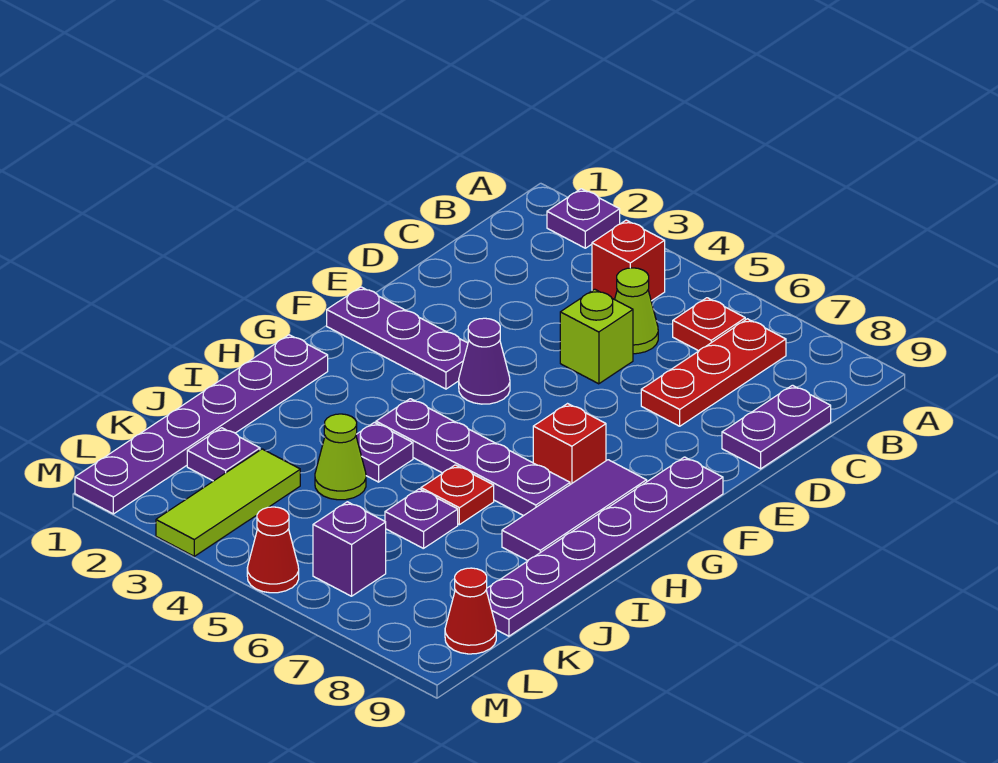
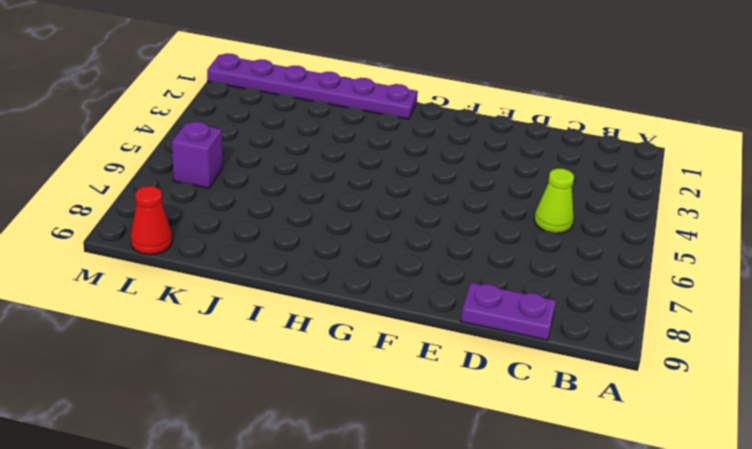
none -> purple 1x1 plate [547,189,620,248]
none -> red 1x1 brick [592,220,665,301]
none -> red 1x1 plate [673,298,745,351]

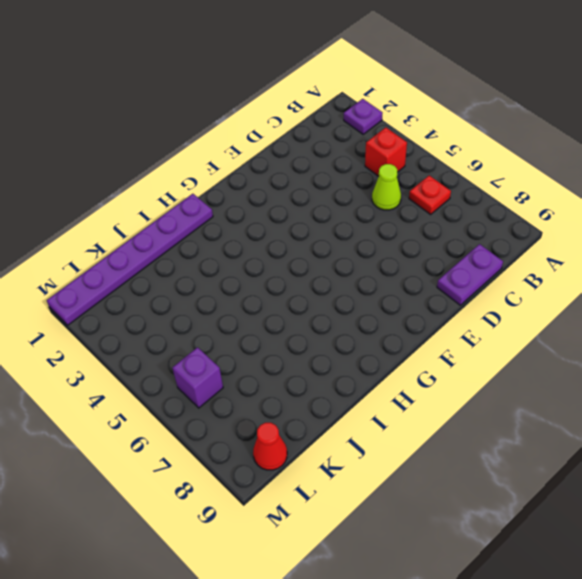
none -> red 1x3 plate [641,319,786,426]
none -> lime 1x1 brick [560,289,633,384]
none -> purple 1x3 plate [327,287,468,389]

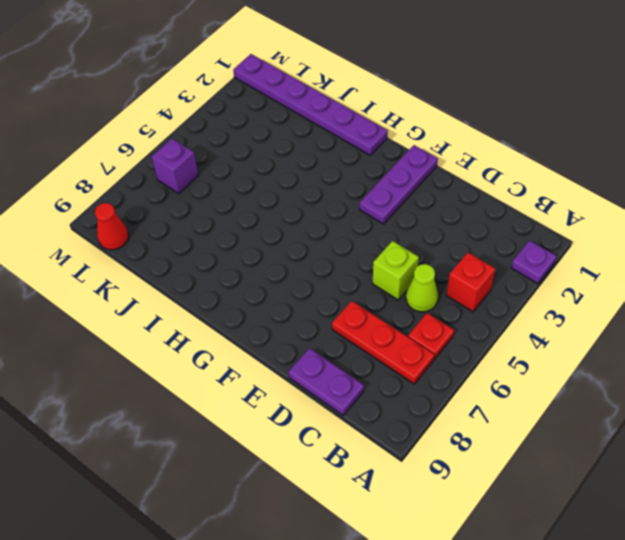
none -> purple 1x1 cone [459,318,510,404]
none -> purple 1x6 plate [486,457,723,636]
none -> red 1x1 brick [533,404,606,485]

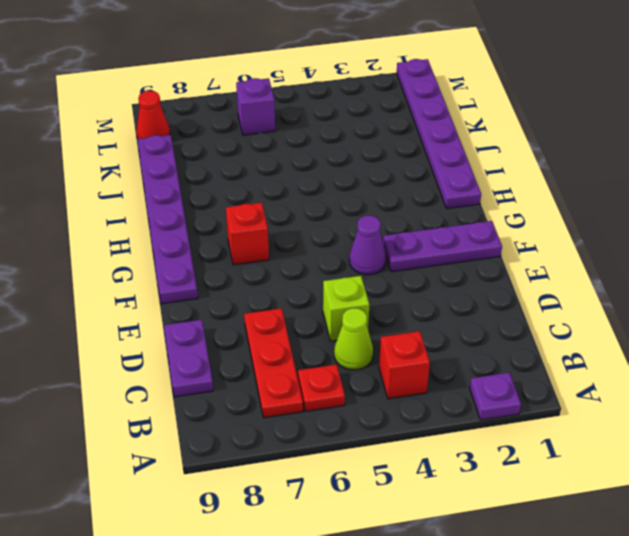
none -> purple 1x3 tile [502,460,647,561]
none -> purple 1x4 plate [376,399,570,516]
none -> purple 1x1 plate [356,422,413,482]

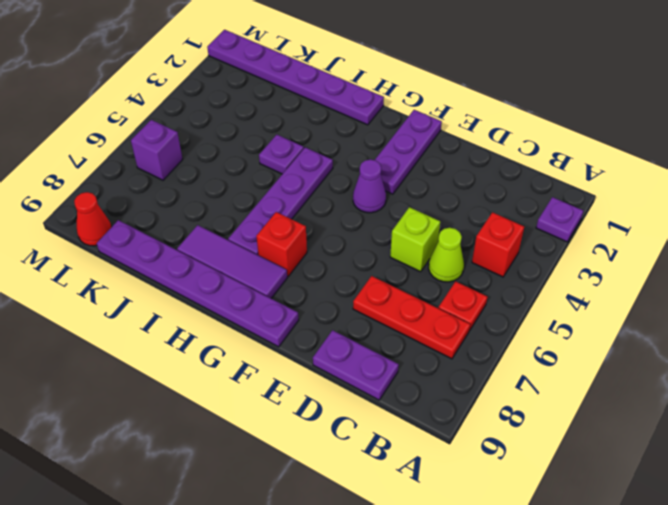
none -> red 1x1 plate [421,465,494,525]
none -> lime 1x1 cone [315,414,366,500]
none -> purple 1x1 plate [385,489,458,549]

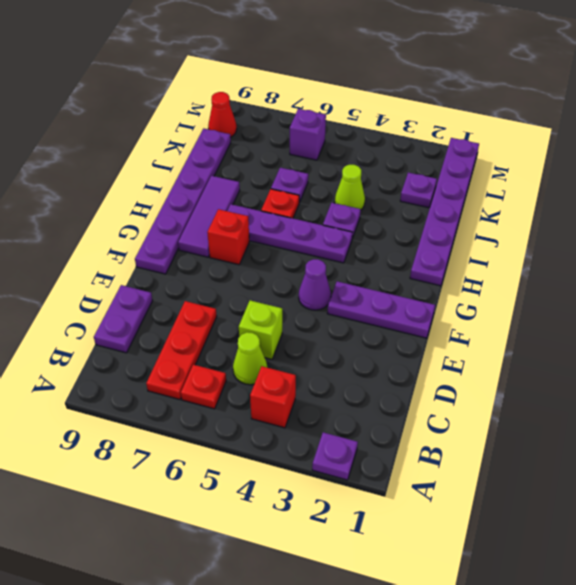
none -> lime 1x3 tile [156,449,300,556]
none -> red 1x1 cone [247,507,299,593]

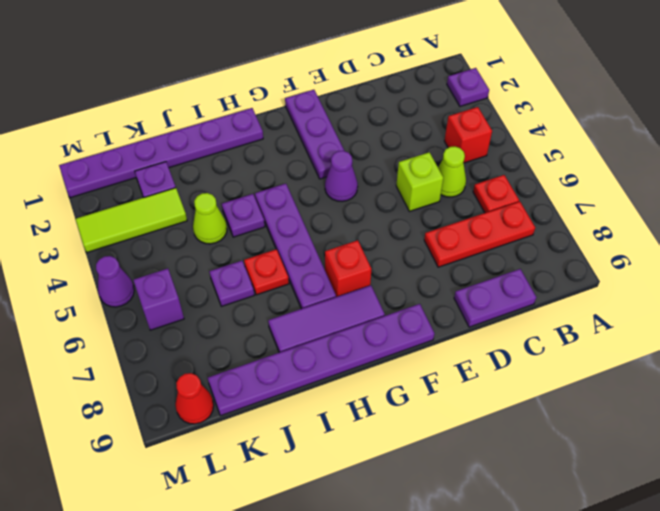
purple 1x1 cone [96,256,134,307] -> red 1x1 cone [247,507,299,593]

